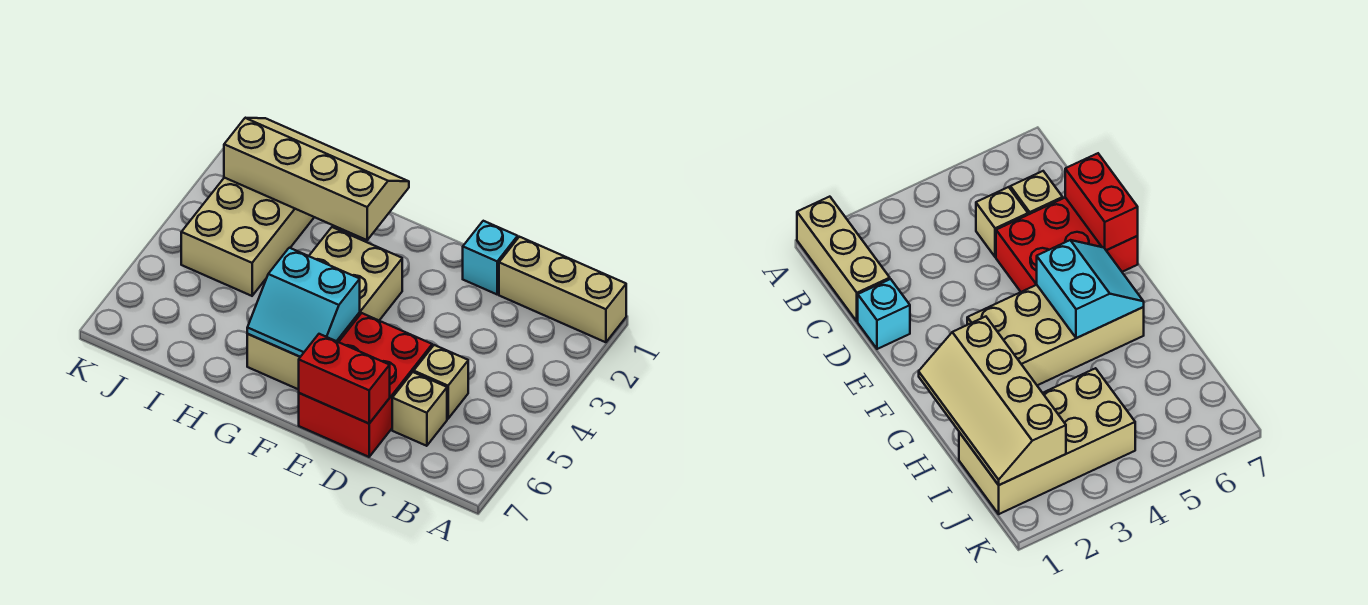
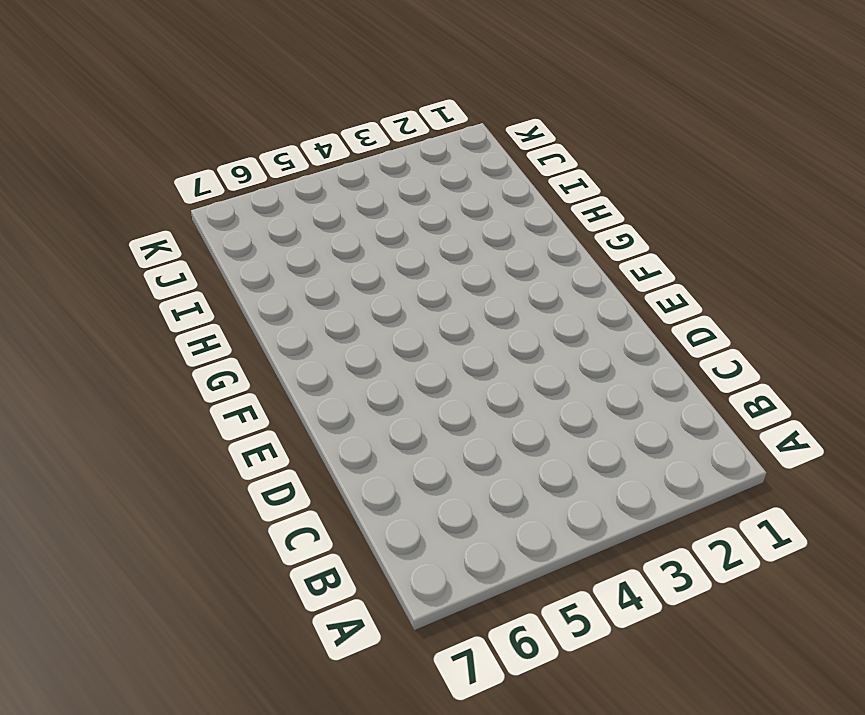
none -> tan 1x3 brick [499,237,626,342]
none -> tan 1x1 brick [414,345,468,419]

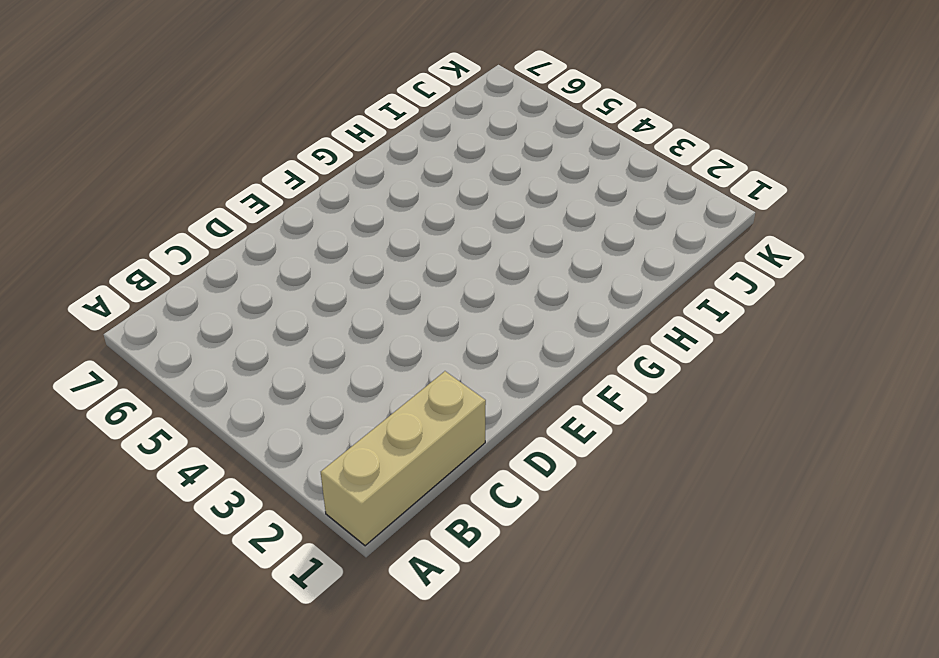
none -> tan 1x1 brick [414,345,468,419]
none -> tan 1x1 brick [392,372,447,446]

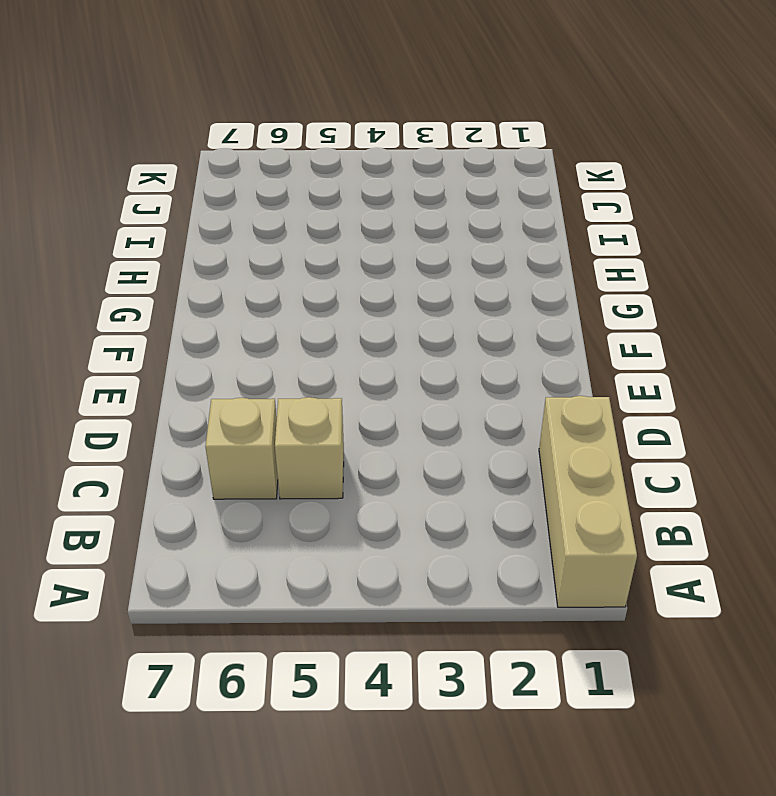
none -> cyan 1x1 brick [463,221,518,294]
none -> red 2x3 brick [299,313,432,457]

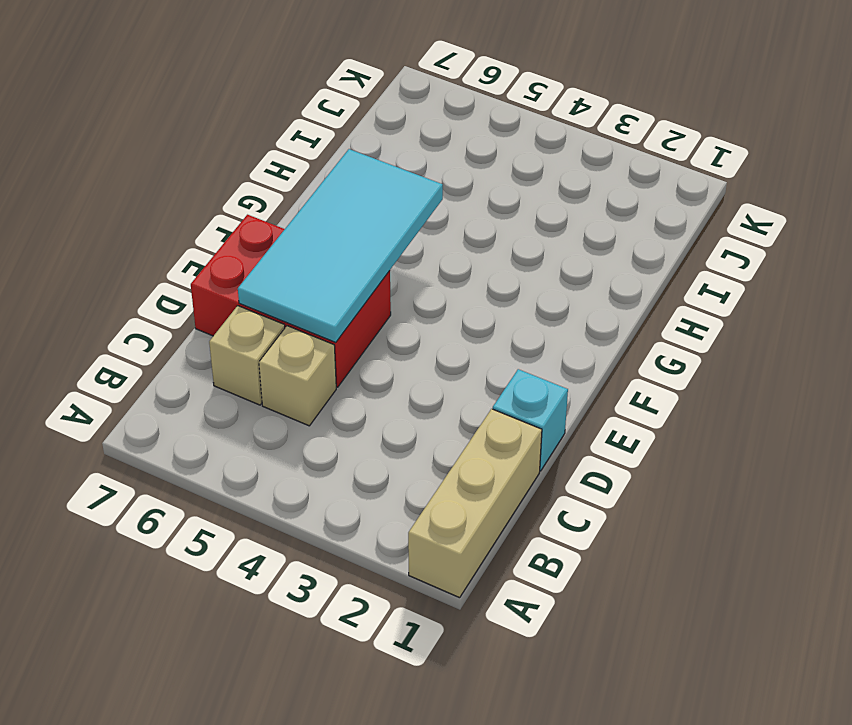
cyan 2x4 tile [238,149,443,342] -> cyan 2x2 slope [247,248,360,357]
none -> tan 2x4 brick [247,227,402,390]
none -> tan 2x4 brick [181,178,314,296]

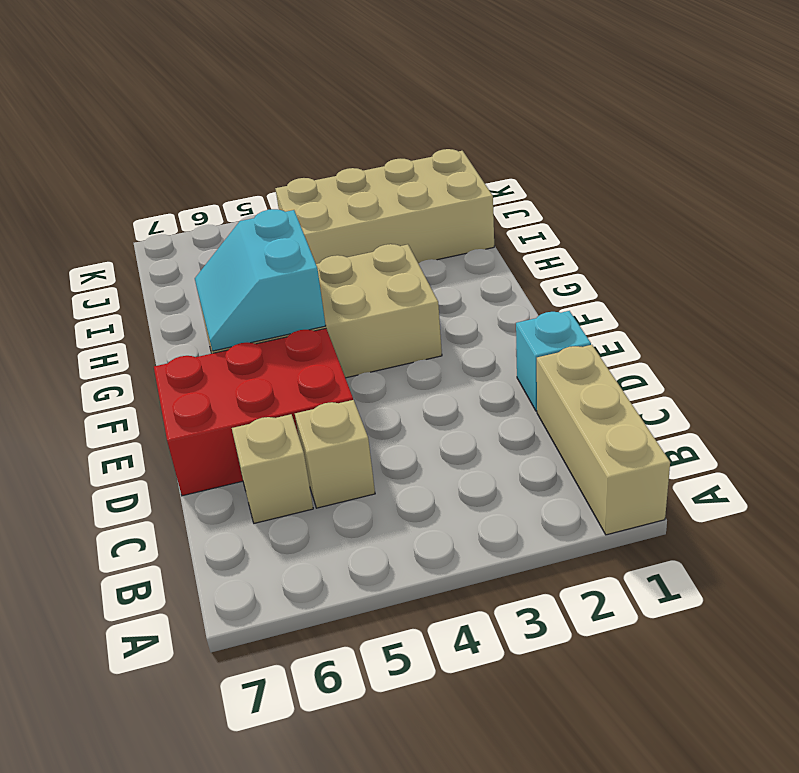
none -> red 1x2 brick [299,334,390,423]
none -> tan 2x4 slope [224,118,409,240]

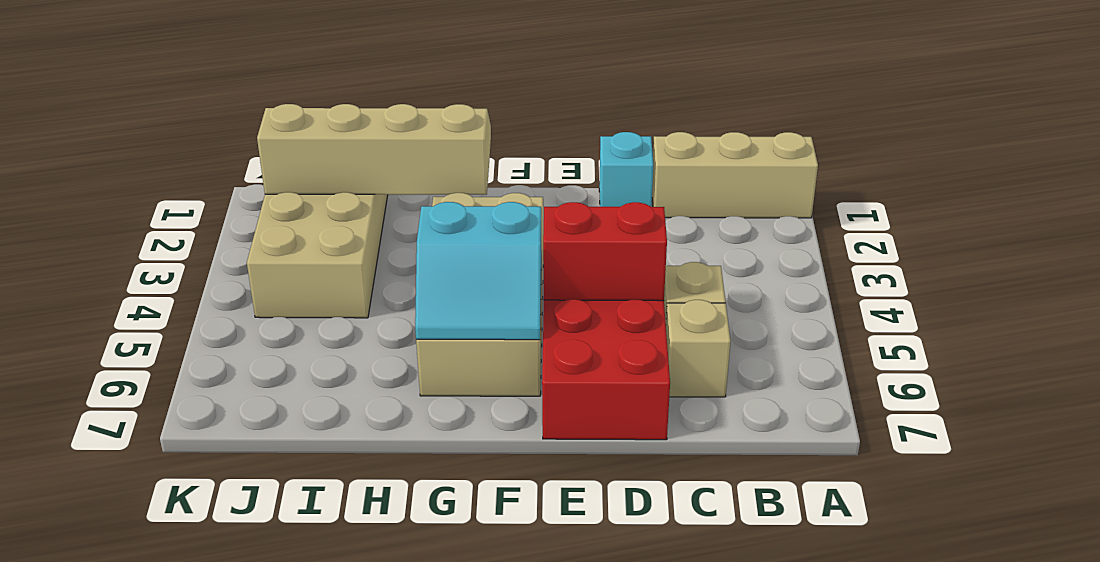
red 1x2 brick [543,202,667,301] -> red 1x2 brick moved to [299,334,390,423]

